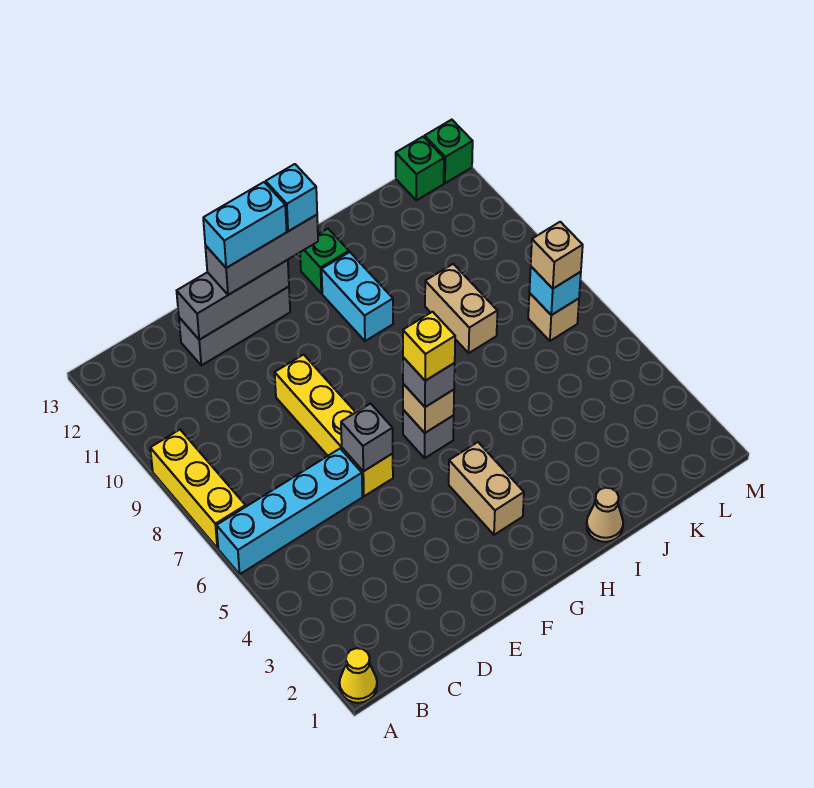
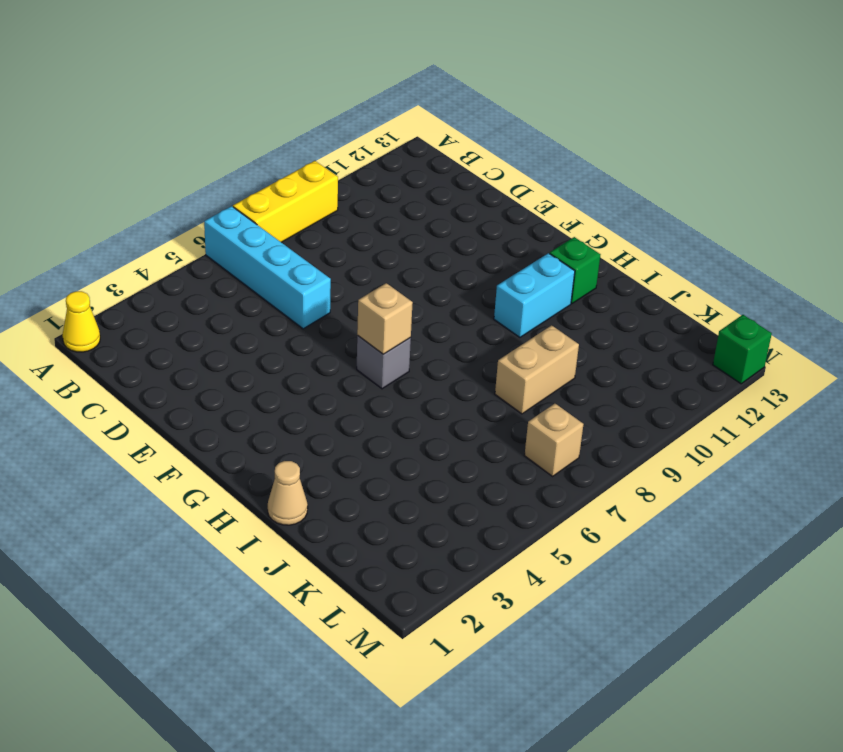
none -> grey 1x3 brick [179,287,290,365]
none -> yellow 1x4 brick [275,355,393,496]
none -> tan 1x2 brick [449,442,524,535]

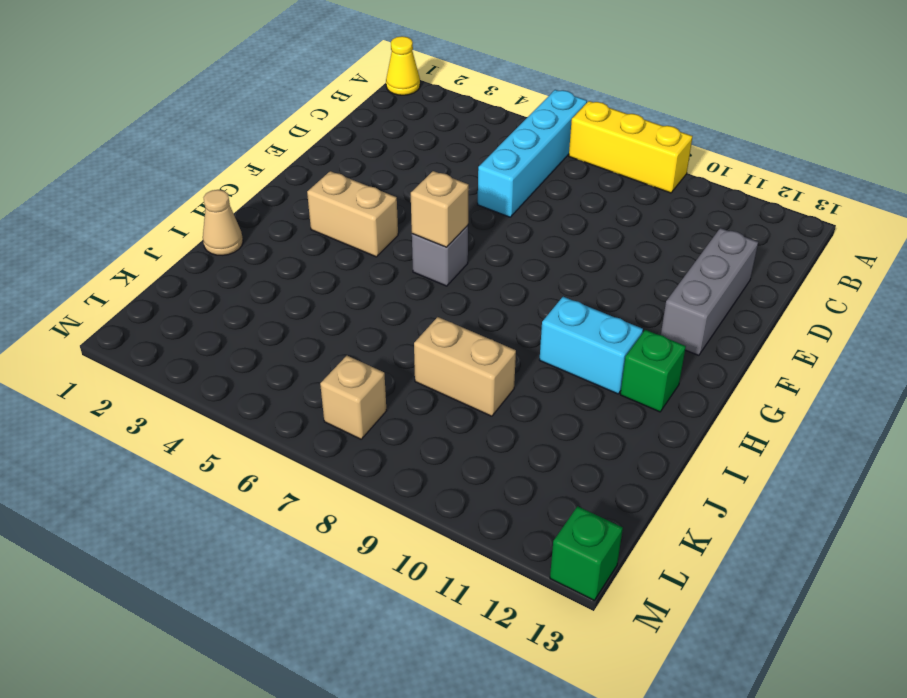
none -> yellow 1x4 brick [275,355,393,496]
none -> green 1x1 brick [396,137,444,200]
none -> grey 1x3 brick [177,260,289,340]

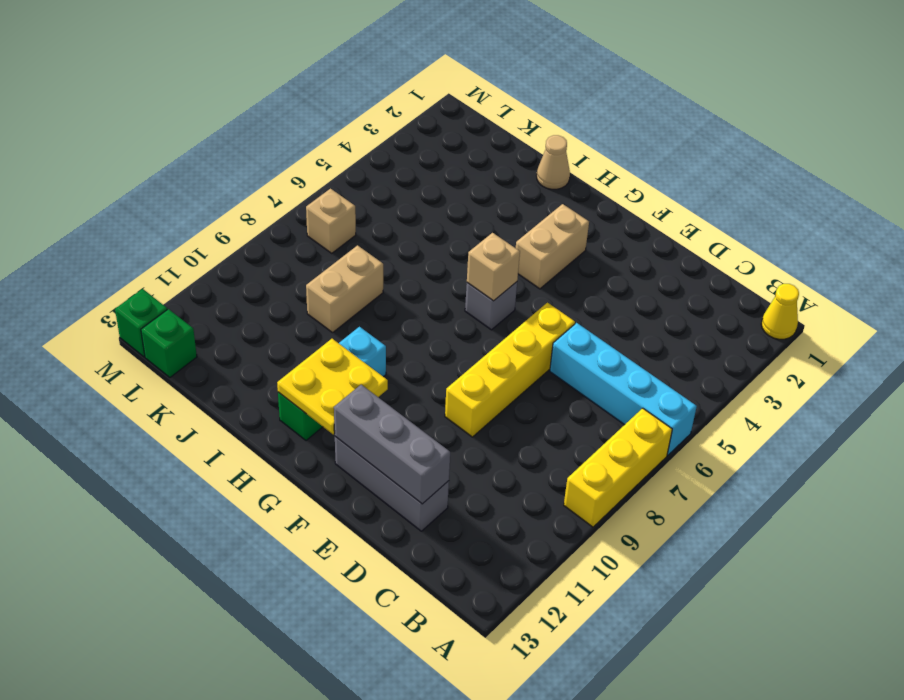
yellow 2x2 plate [277,339,388,434] -> none
none -> grey 1x1 brick [341,404,393,471]
none -> cyan 1x1 brick [529,267,581,315]
none -> grey 1x3 brick [205,215,318,295]

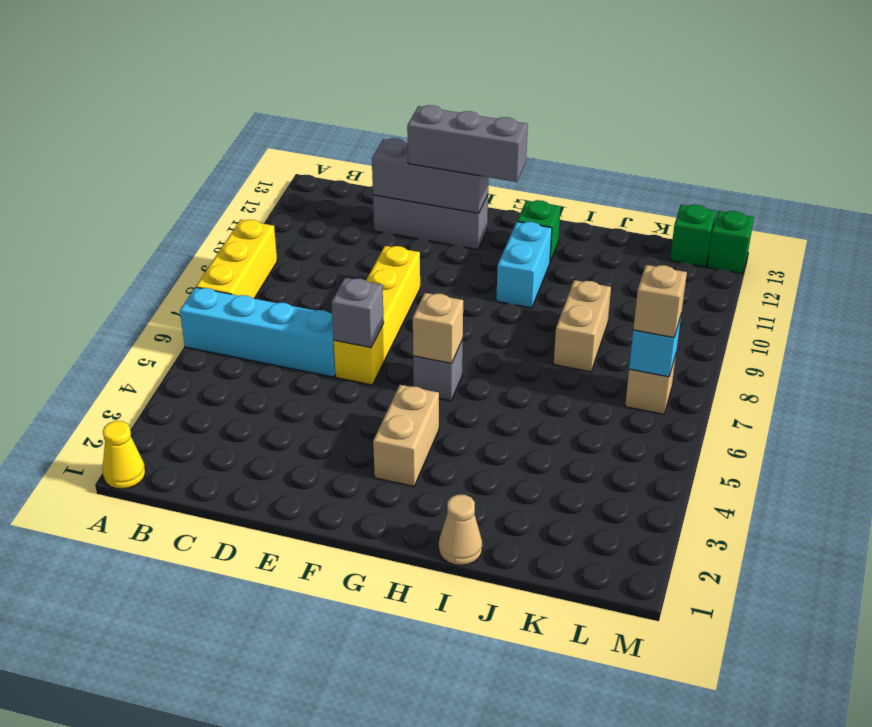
none -> grey 1x1 brick [403,357,455,407]
none -> cyan 1x2 brick [203,182,287,268]
none -> yellow 1x1 brick [403,312,455,381]

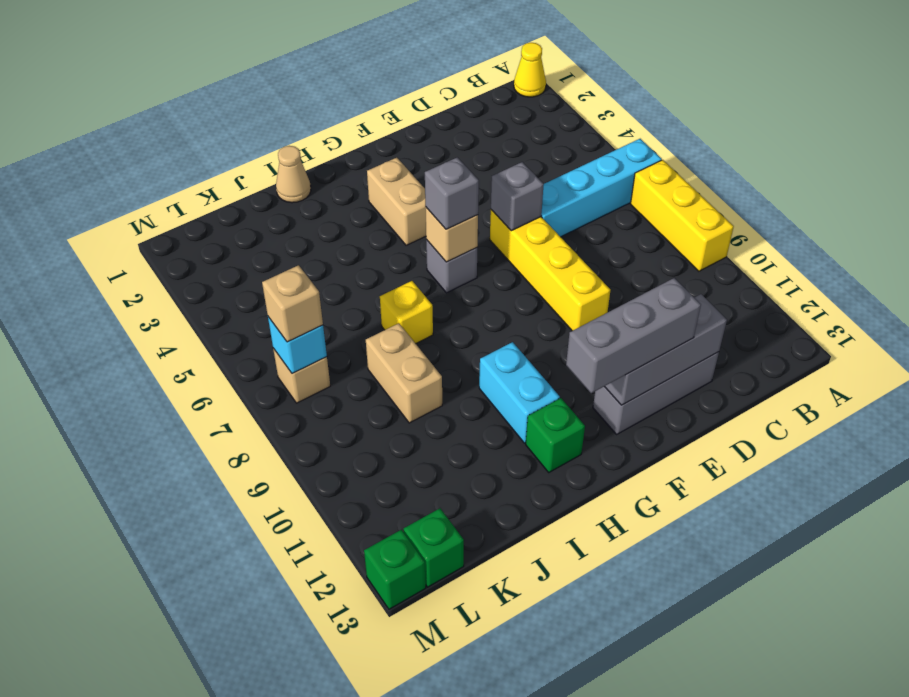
yellow 1x1 brick [380,281,433,344] -> yellow 1x1 brick moved to [403,312,455,381]
none -> cyan 1x2 brick [203,182,287,268]
none -> cyan 1x1 brick [266,164,317,231]

